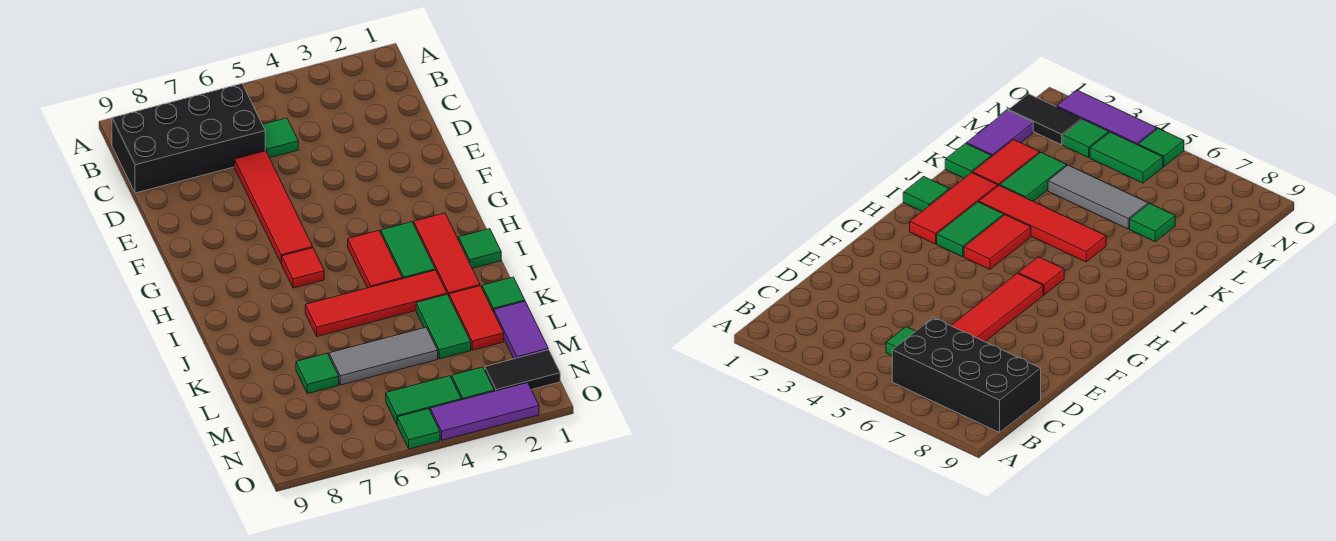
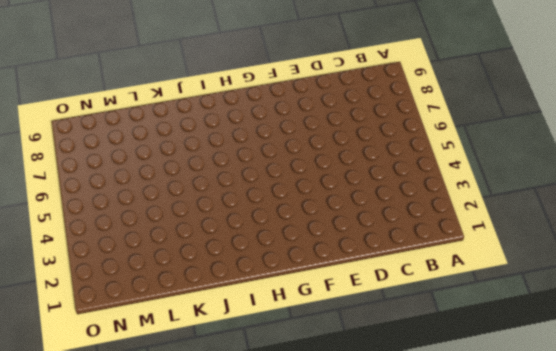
none -> black 2x4 brick [112,84,265,193]
none -> green 1x1 tile [263,118,298,158]
none -> red 1x4 tile [235,151,313,264]

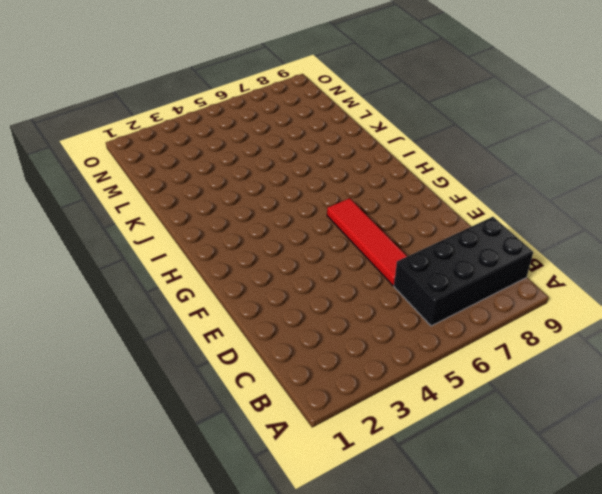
none -> green 1x1 tile [263,118,298,158]
none -> red 1x3 tile [414,213,480,296]
none -> green 1x2 tile [381,222,435,279]

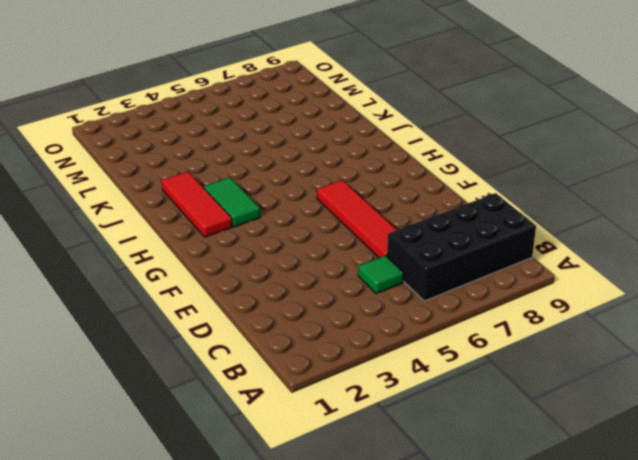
none -> red 1x2 tile [348,231,402,288]
none -> red 1x1 tile [282,248,324,288]
none -> green 1x1 tile [459,229,501,268]

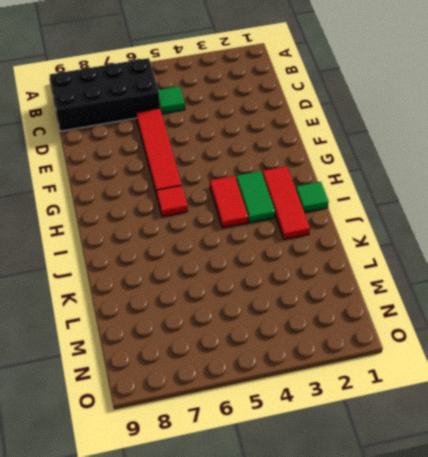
none -> red 1x4 tile [305,270,447,336]
none -> green 1x1 tile [482,277,525,312]
none -> red 1x2 tile [449,286,504,350]

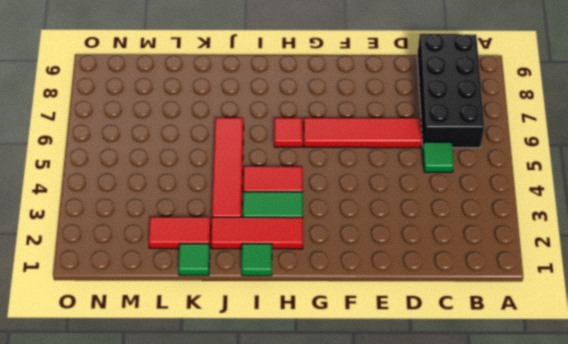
none -> green 1x2 tile [416,294,471,359]
none -> purple 1x2 tile [494,301,548,359]
none -> grey 1x3 tile [329,327,438,385]

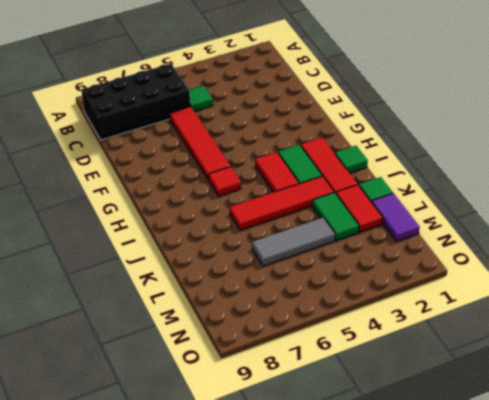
none -> green 1x1 tile [296,354,339,394]
none -> black 1x2 tile [485,350,560,391]
none -> green 1x1 tile [452,367,494,400]

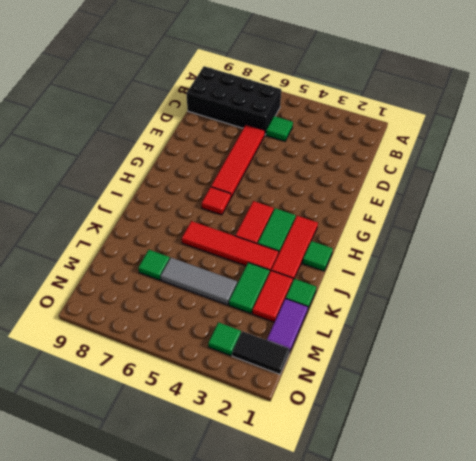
none -> green 1x2 tile [386,376,461,424]
none -> purple 1x3 tile [430,383,539,440]
none -> green 1x1 tile [397,409,440,449]

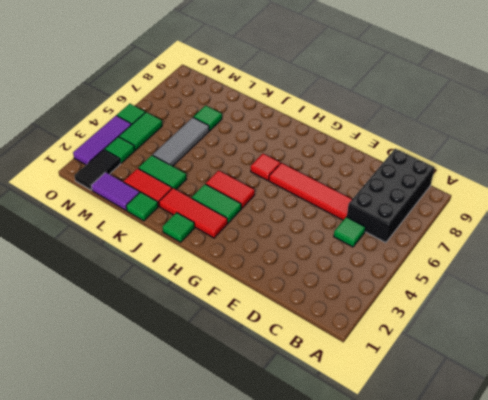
none -> red 1x4 tile [305,270,447,336]

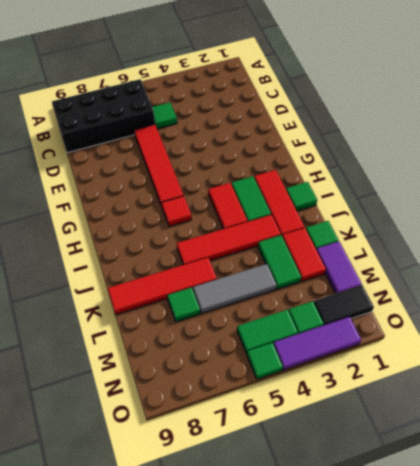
red 1x4 tile [108,258,217,314] -> none

